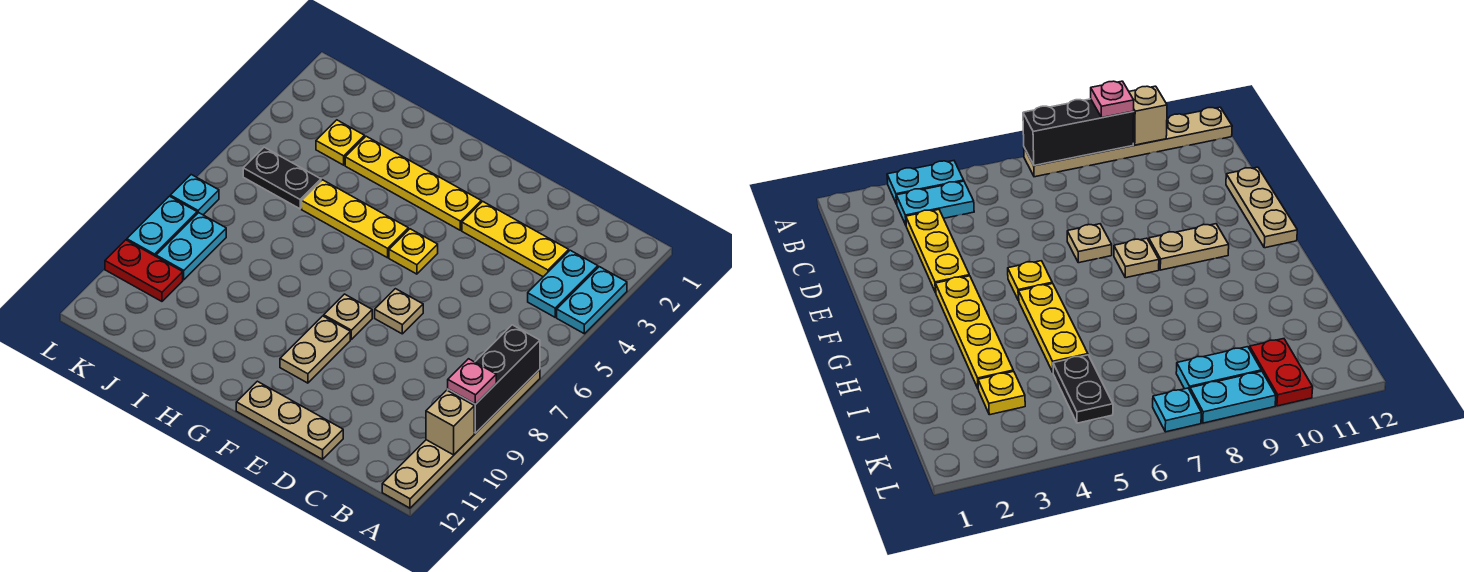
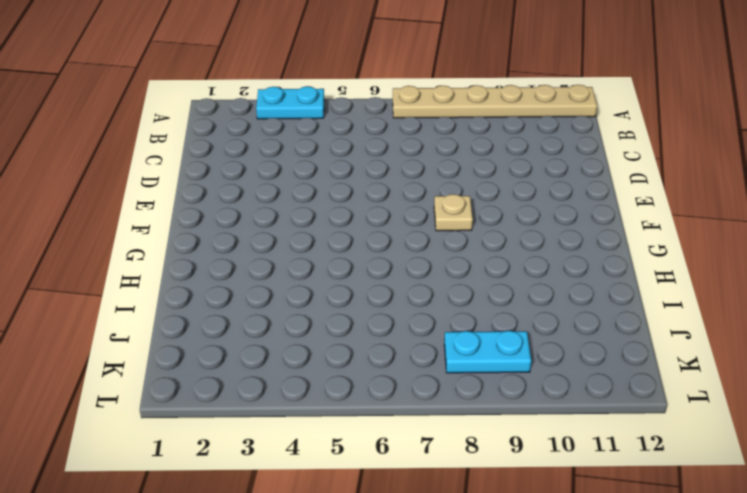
none -> cyan 1x2 plate [528,250,598,317]
none -> yellow 1x3 plate [462,201,569,277]
none -> tan 1x3 plate [236,381,343,459]

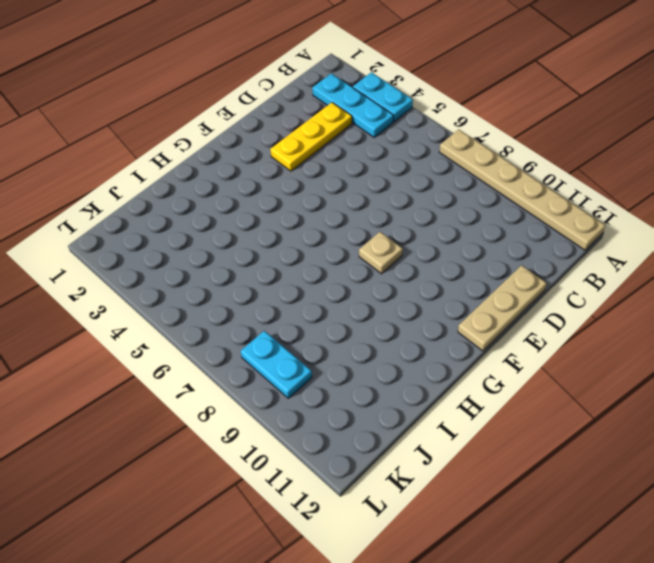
cyan 1x3 plate [312,73,393,137] -> cyan 1x2 plate [528,250,598,317]
none -> tan 1x1 plate [375,289,423,334]
none -> yellow 1x4 plate [345,136,481,230]
none -> yellow 1x1 plate [389,229,438,274]

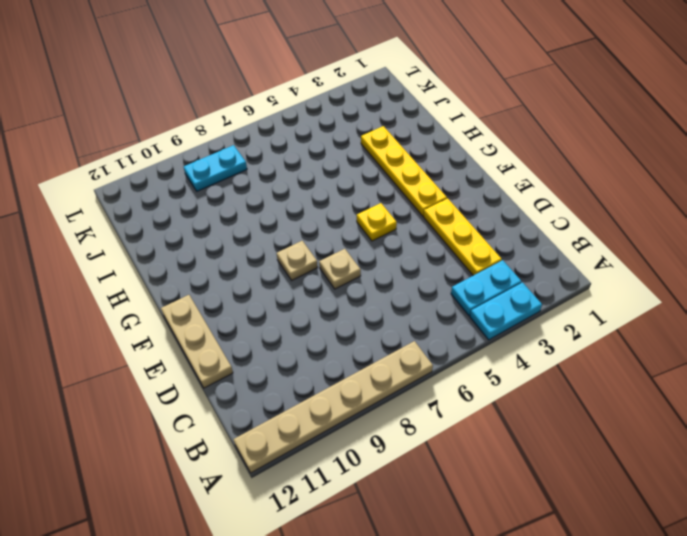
none -> tan 1x2 plate [280,316,350,383]
none -> yellow 1x3 plate [302,180,408,258]
none -> yellow 1x1 plate [316,120,365,165]

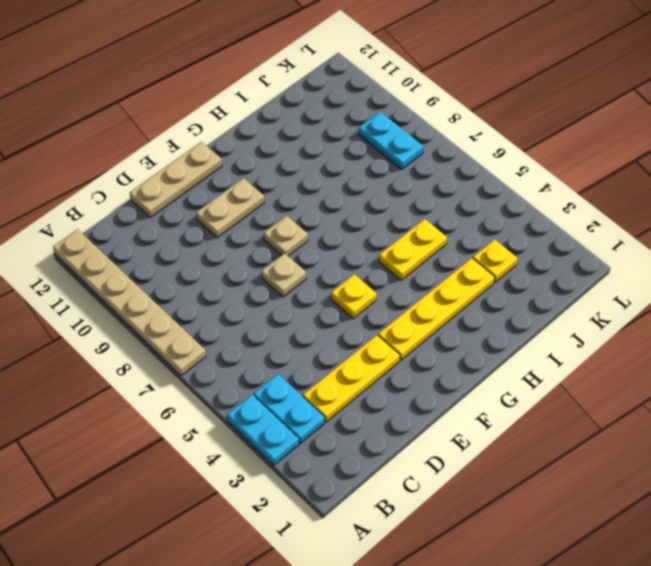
tan 1x2 plate [196,178,264,238] -> tan 1x2 plate turned to [280,316,350,383]
yellow 1x2 plate [379,219,447,280] -> yellow 1x3 plate [302,180,408,258]
none -> black 1x2 plate [243,147,321,209]
none -> red 1x2 plate [105,240,183,301]
none -> cyan 1x1 plate [171,175,219,215]

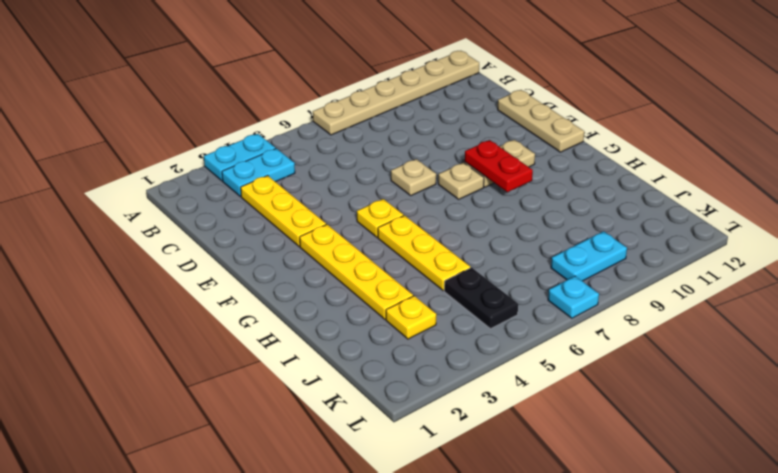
red 1x2 plate [465,140,533,192] -> red 1x2 plate moved to [105,240,183,301]
none -> cyan 1x2 plate [127,196,197,256]
none -> black 1x3 brick [448,325,540,433]
none -> tan 1x1 brick [426,390,474,455]

